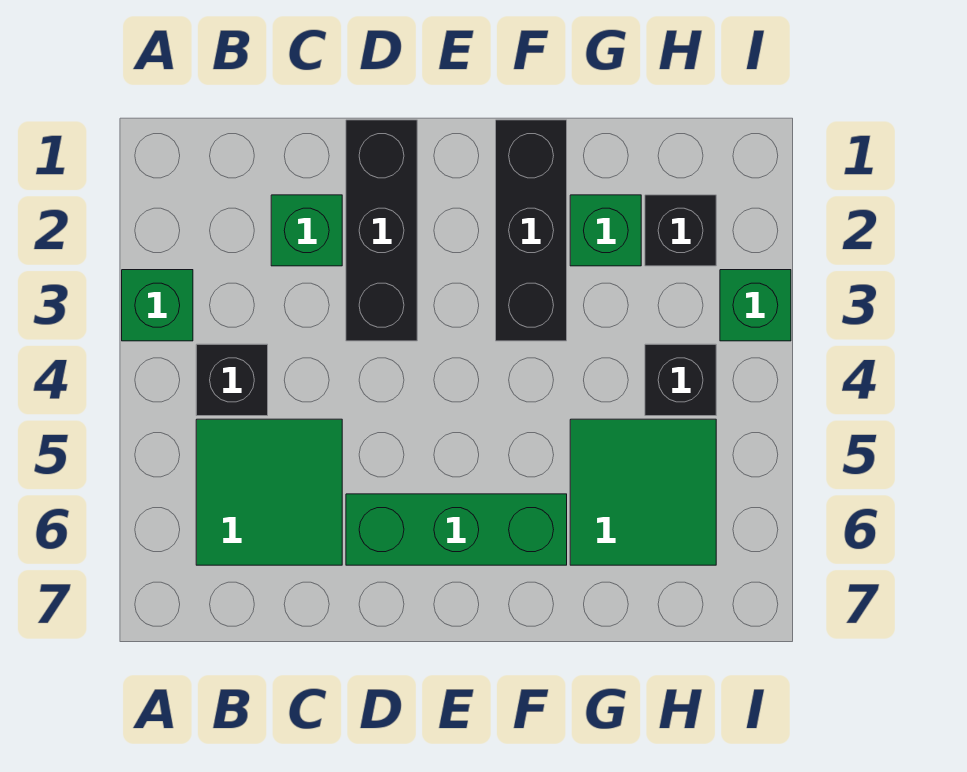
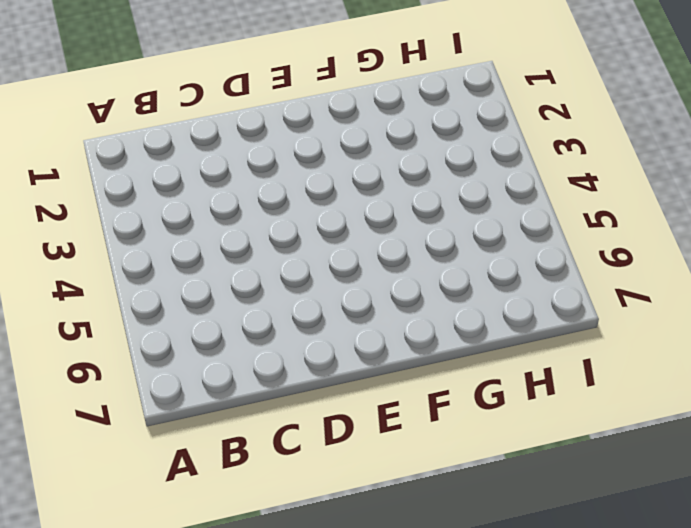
none -> green 1x1 brick [122,270,193,341]
none -> black 1x1 brick [196,344,268,416]
none -> green 2x2 tile [196,419,342,565]

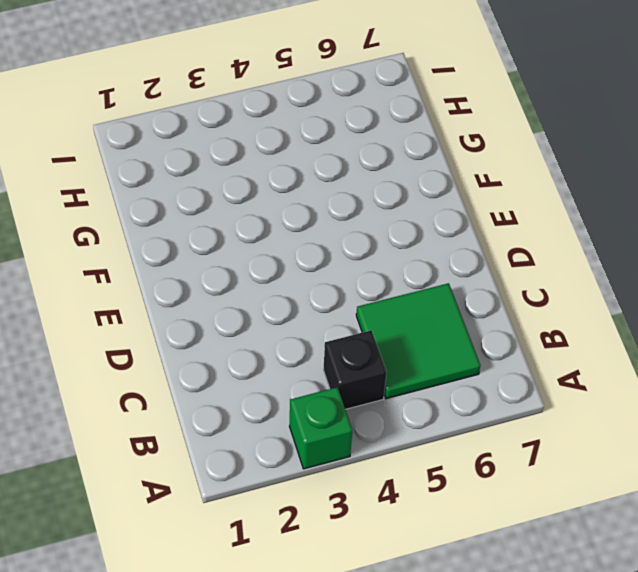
none -> green 1x1 brick [271,195,342,266]
none -> black 1x3 brick [346,120,417,341]
none -> green 1x3 brick [346,494,567,565]

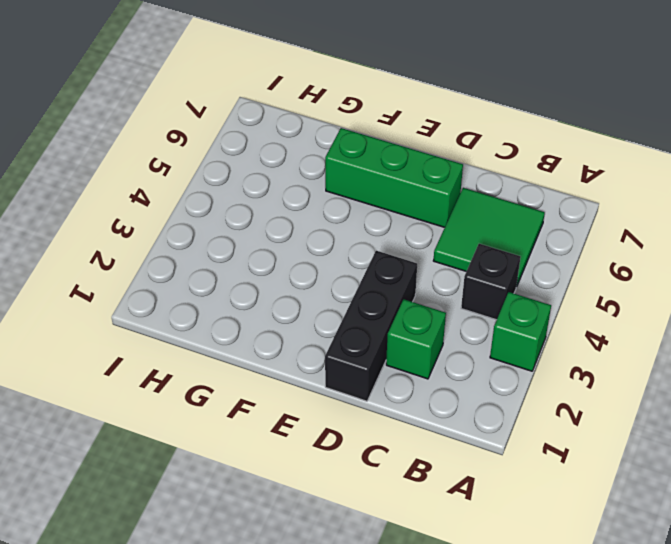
none -> black 1x3 brick [496,120,567,341]
none -> green 1x1 brick [570,195,641,266]
none -> green 2x2 tile [570,419,716,565]

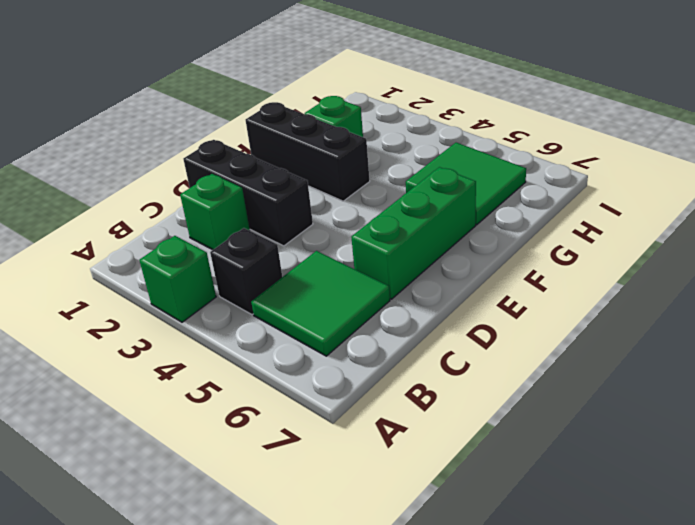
none -> black 1x1 brick [645,195,716,266]
none -> black 1x1 brick [645,344,716,416]
none -> green 1x1 brick [720,270,791,341]

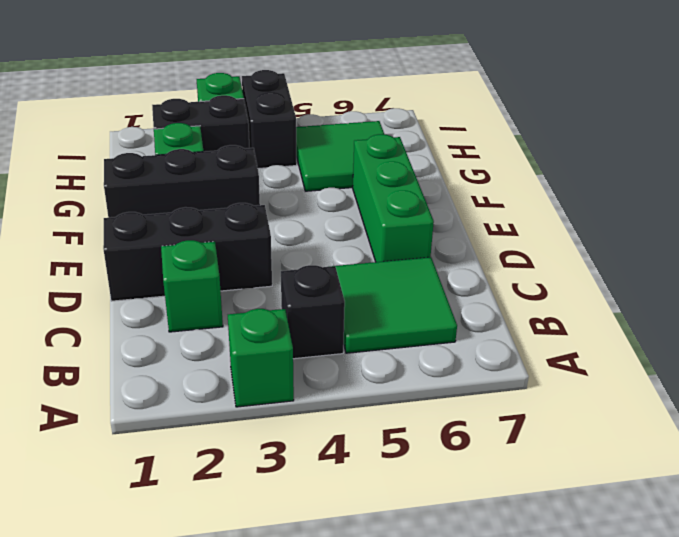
black 1x2 brick [152,95,249,152] -> black 1x1 brick [645,195,716,266]
black 1x2 brick [242,70,297,169] -> black 1x1 brick [645,344,716,416]

